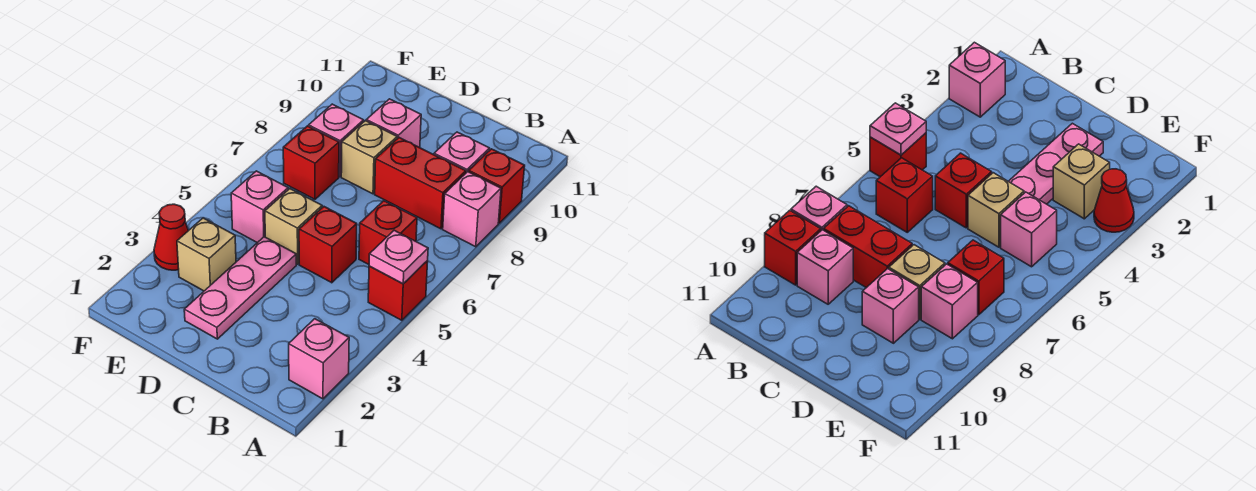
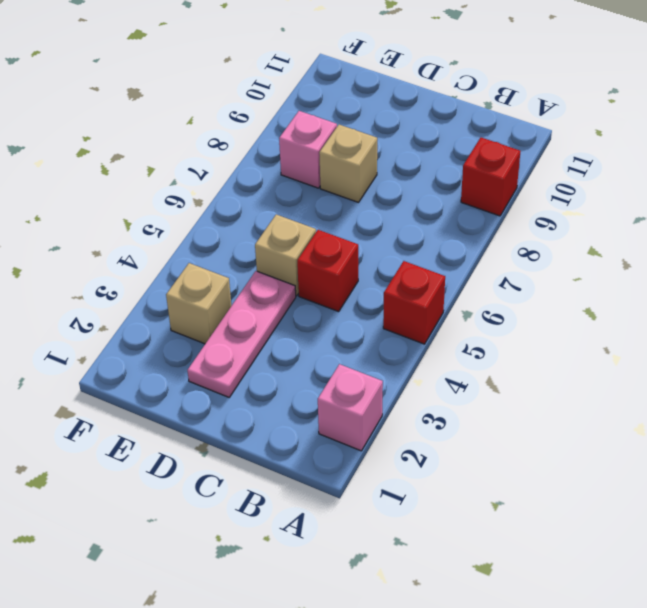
none -> pink 1x1 brick [443,172,501,247]
none -> red 1x1 brick [359,201,417,264]
none -> red 1x2 brick [375,138,466,229]

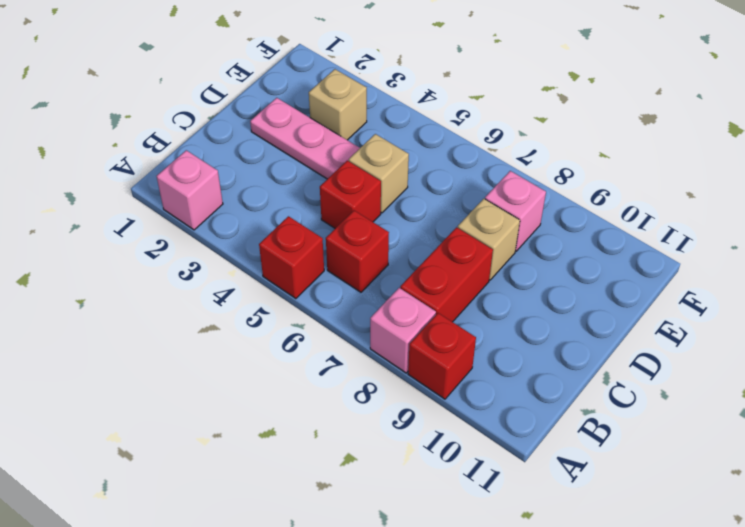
none -> pink 1x1 brick [434,132,490,173]
none -> pink 1x1 brick [366,99,421,148]
none -> pink 1x1 brick [231,171,288,243]

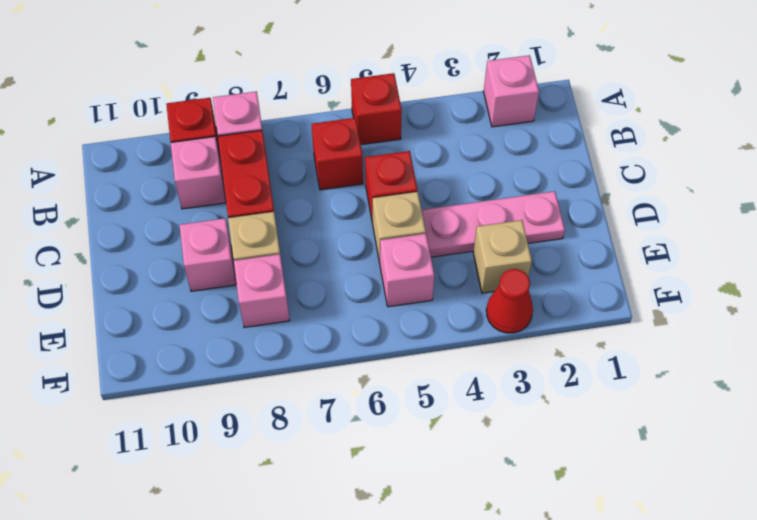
none -> red 1x1 brick [283,126,339,199]
none -> pink 1x1 plate [369,230,428,284]

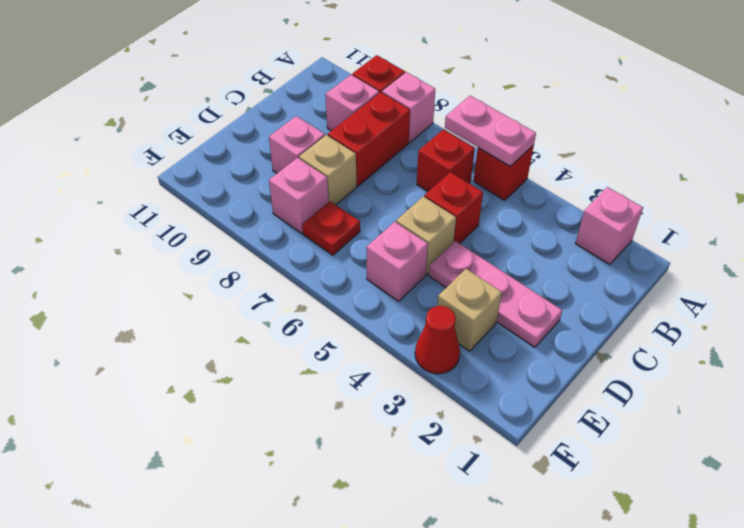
pink 1x2 plate [445,96,536,166] -> pink 1x1 plate [369,230,428,284]
red 1x1 plate [302,201,360,255] -> red 1x1 brick [283,126,339,199]

